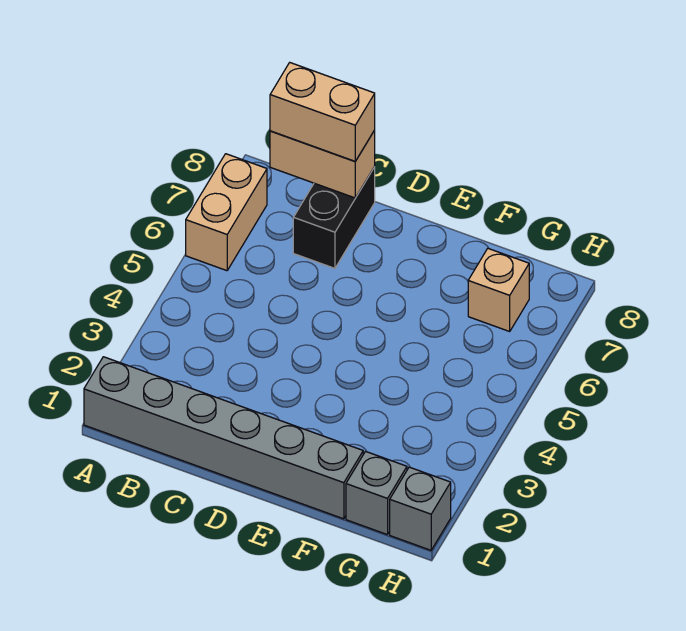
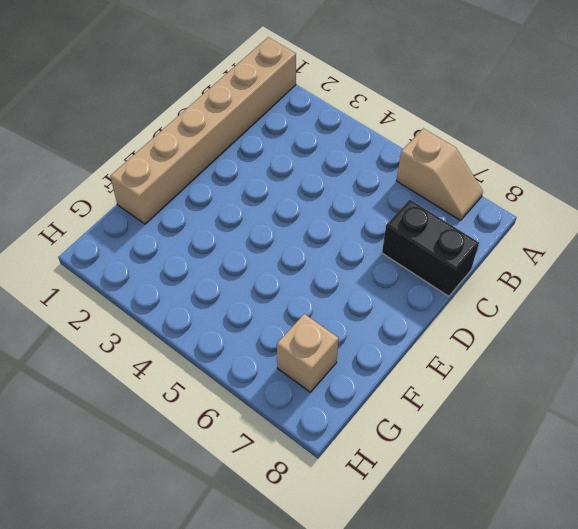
tan 1x6 brick [110,37,296,224] -> grey 1x6 brick [84,357,363,519]
tan 1x2 slope [397,128,483,220] -> tan 1x2 brick [186,154,267,271]
none -> grey 1x1 brick [346,451,407,535]
none -> grey 1x1 brick [390,467,451,550]

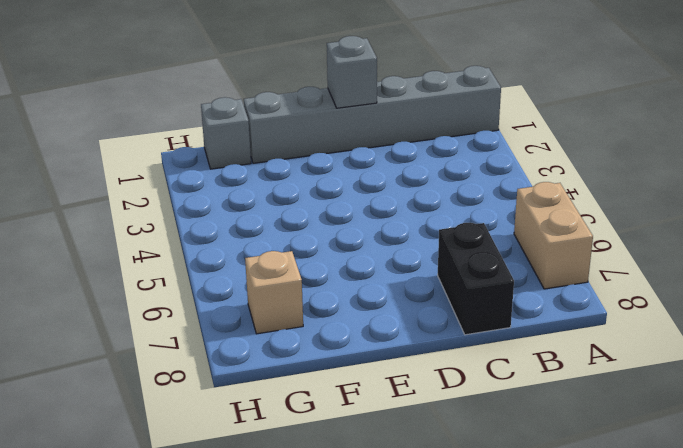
grey 1x1 brick [327,36,377,108] -> grey 1x1 brick moved to [390,467,451,550]
none -> tan 1x2 brick [270,130,375,198]
none -> tan 1x2 brick [270,63,375,161]

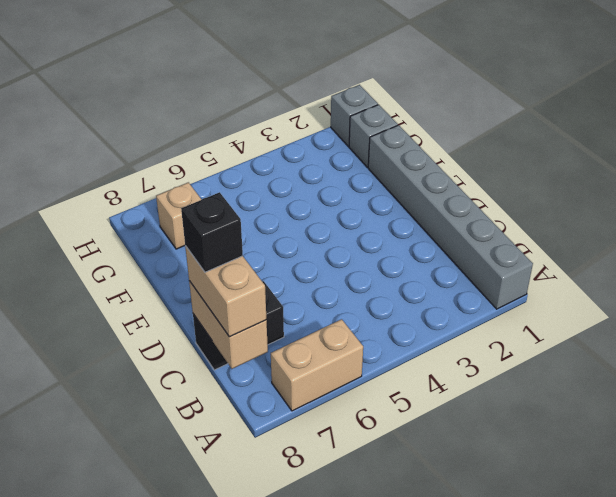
black 1x1 brick [181,192,243,272] -> none

